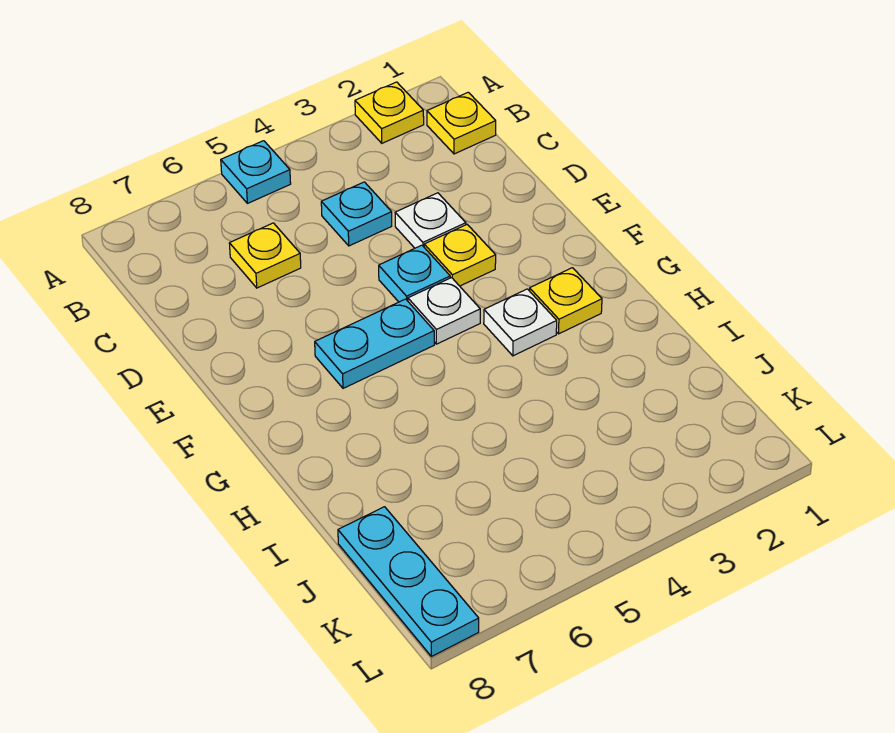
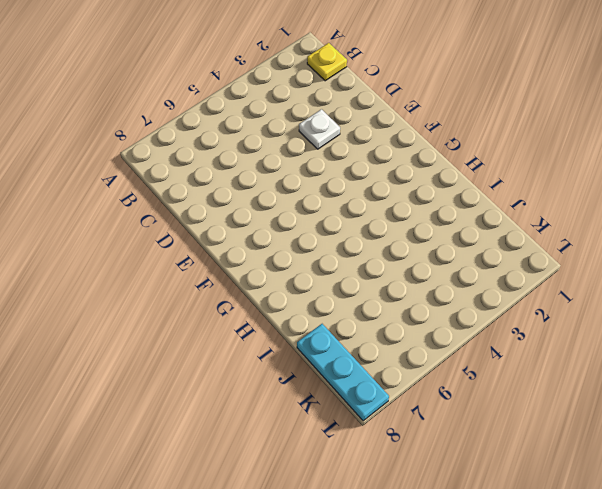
none -> yellow 1x1 plate [355,82,424,143]
none -> cyan 1x1 plate [221,141,291,203]
none -> cyan 1x1 plate [321,182,392,246]

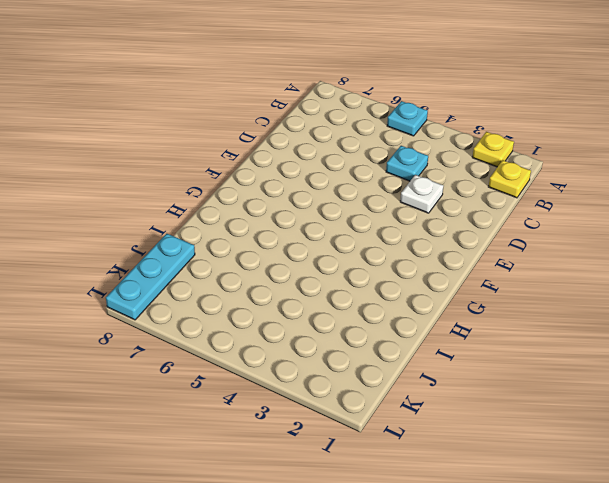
none -> yellow 1x1 plate [229,223,301,288]
none -> yellow 1x1 plate [424,225,496,286]
none -> cyan 1x1 plate [379,245,450,302]

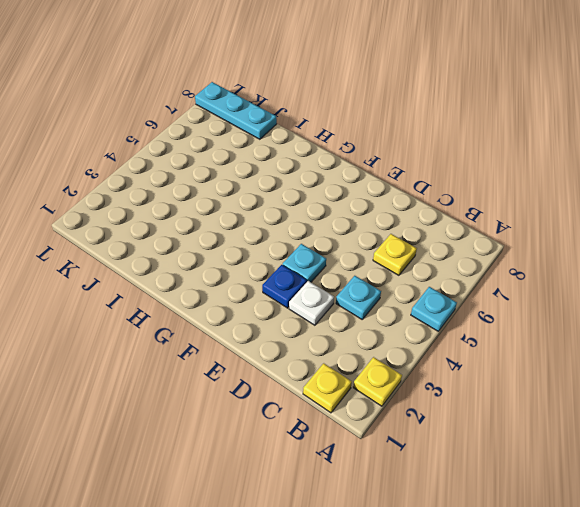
blue 1x1 plate [262,265,307,308] -> yellow 1x1 plate [424,225,496,286]
none -> white 1x1 plate [408,278,480,344]
none -> cyan 1x2 plate [315,299,434,388]
none -> yellow 1x1 plate [530,268,602,334]

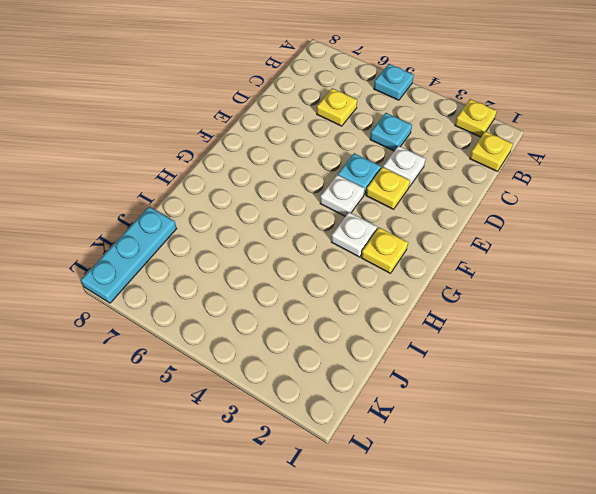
none -> cyan 1x2 plate [315,299,434,388]

